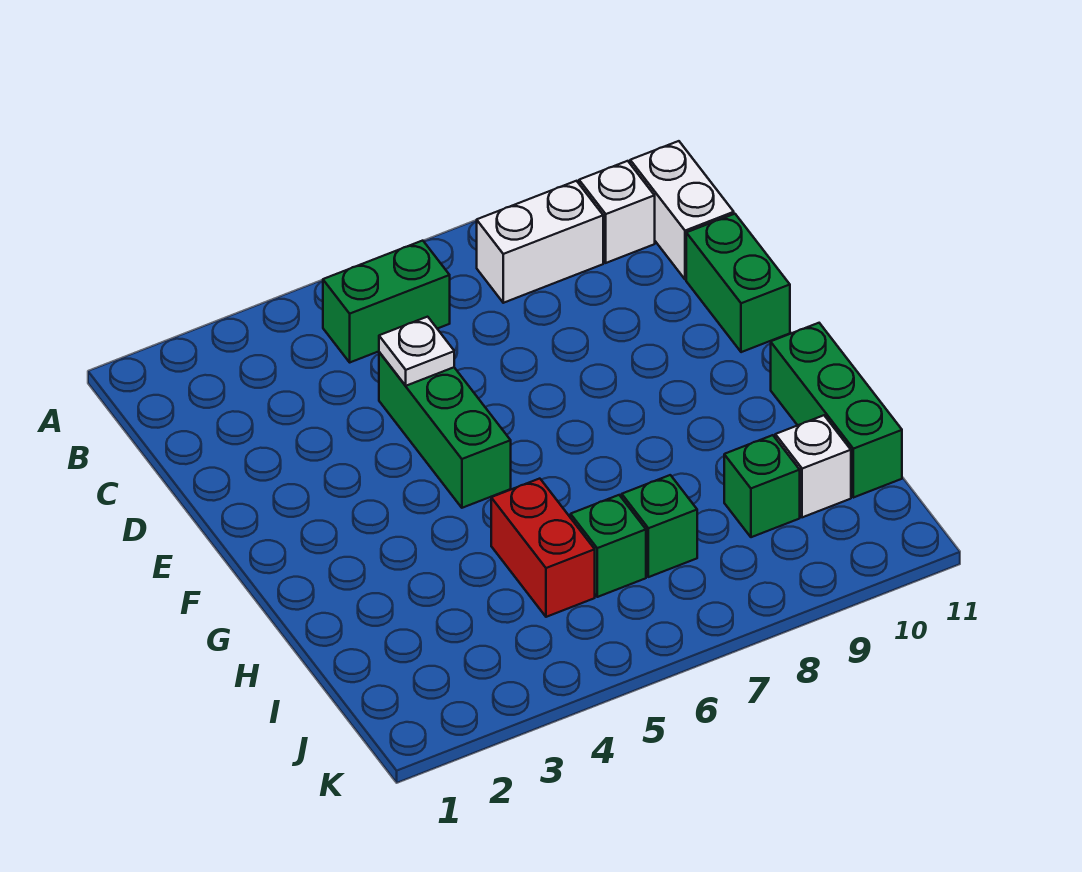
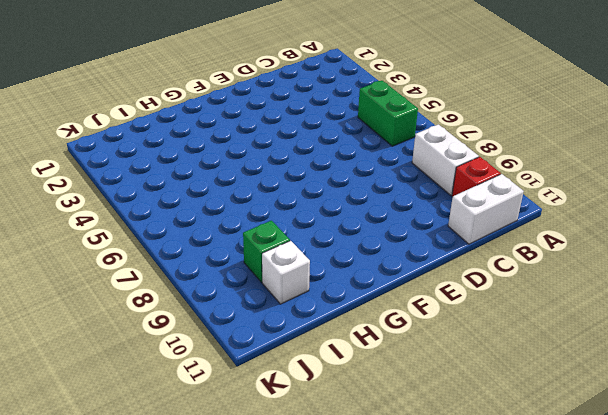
red 1x1 brick [452,157,501,197] -> white 1x1 brick [579,161,655,263]
none -> green 1x3 brick [379,352,511,508]
none -> green 1x2 brick [686,214,790,352]
none -> green 1x3 brick [771,323,902,498]

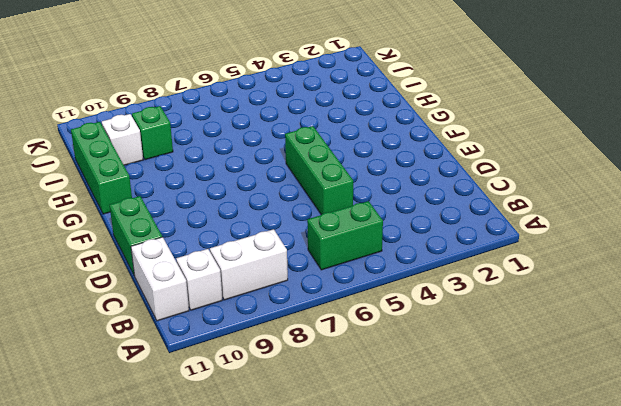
none -> red 1x2 brick [491,479,595,617]
none -> green 1x1 brick [571,495,646,597]
none -> green 1x1 brick [622,475,697,577]

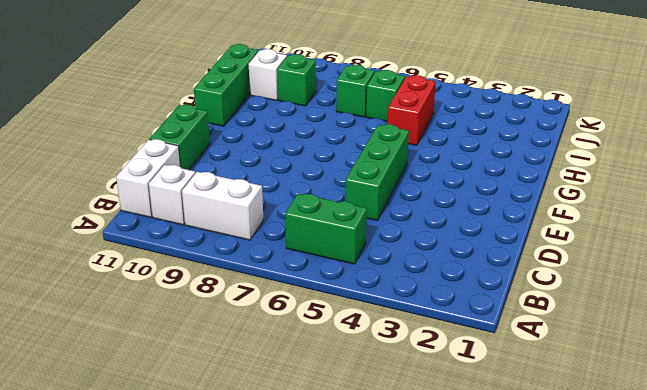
none -> white 1x1 plate [379,317,454,386]

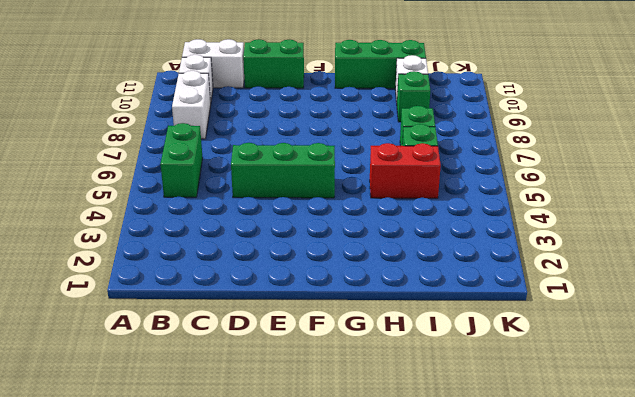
none -> white 1x1 plate [379,317,454,386]

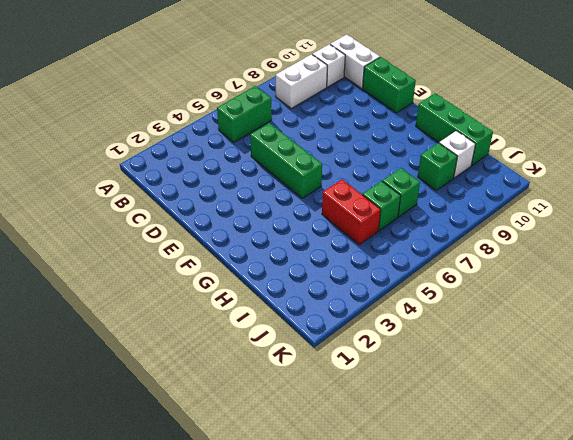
none -> white 1x1 plate [379,317,454,386]

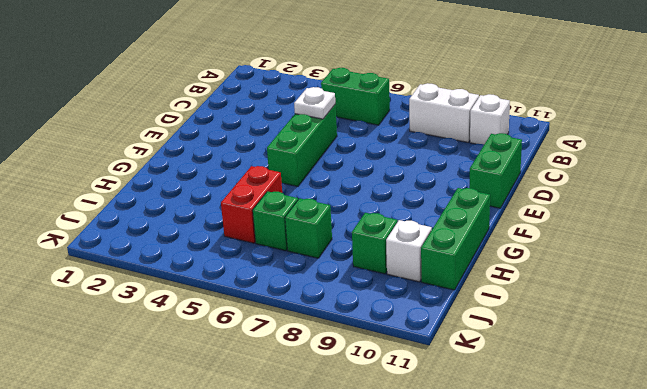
none -> white 1x2 brick [630,141,734,279]

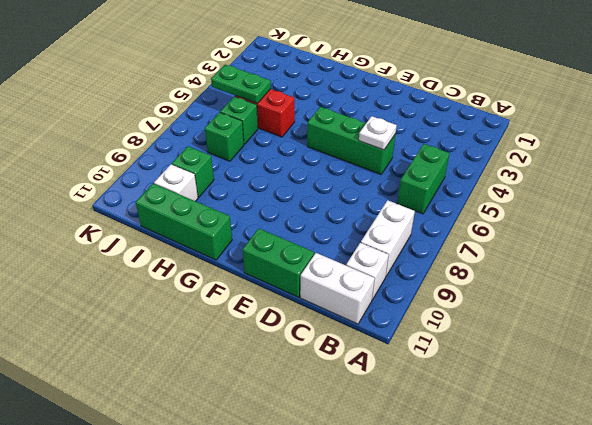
green 1x2 plate [211,64,271,103] -> none

